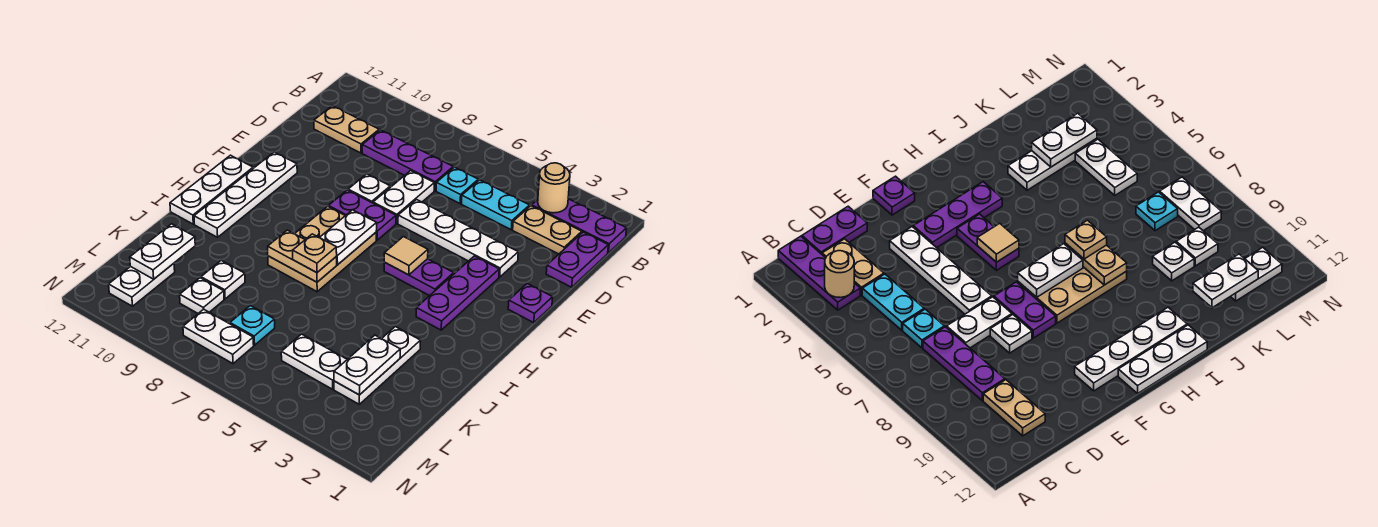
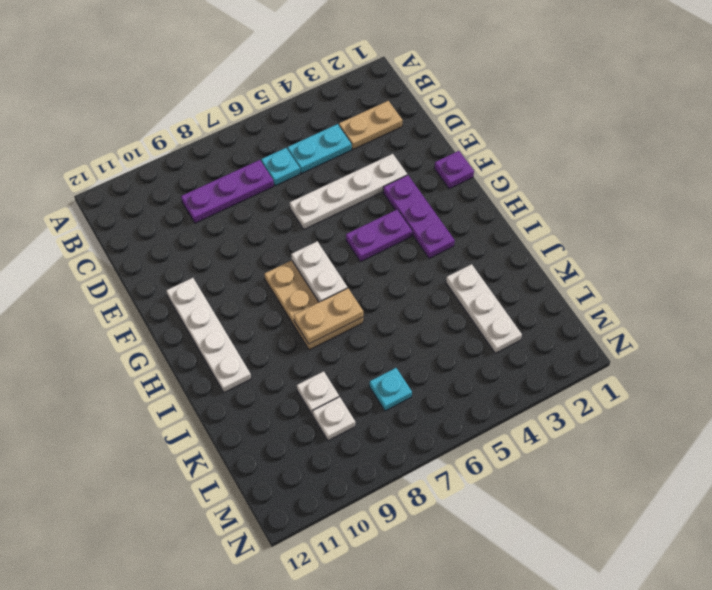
none -> purple 1x3 plate [532,199,626,253]
none -> purple 1x2 plate [546,232,608,287]
none -> tan 1x2 plate [314,106,379,153]
none -> white 1x2 plate [373,171,434,224]

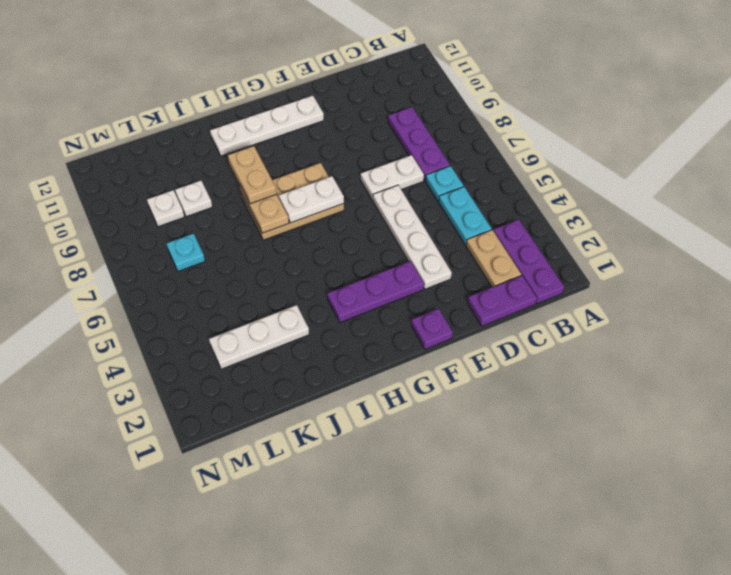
tan 1x2 plate [228,146,277,204] -> tan 1x2 plate moved to [314,106,379,153]
none -> white 1x1 plate [348,174,390,203]
none -> purple 1x2 plate [329,190,396,240]
none -> purple 1x2 plate [384,259,454,296]
none -> white 1x3 plate [170,155,253,224]

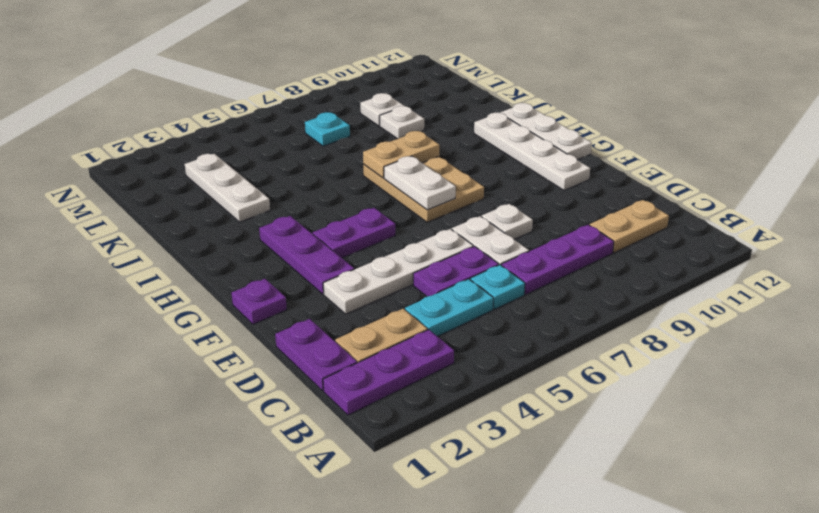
purple 1x2 plate [413,246,499,296] -> purple 1x2 plate moved to [329,190,396,240]
none -> white 1x2 plate [281,334,347,389]
none -> white 1x2 plate [109,263,175,306]
none -> white 1x2 plate [183,309,254,364]
none -> tan 1x1 round brick [538,163,570,213]

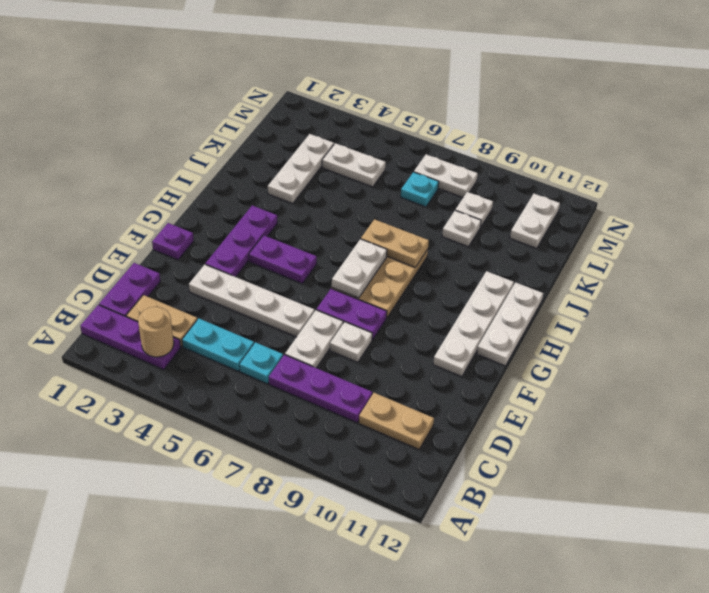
none -> tan 1x1 tile [384,237,428,275]
none -> white 1x2 plate [334,335,400,395]
none -> white 1x2 plate [130,224,195,279]
none -> tan 1x1 plate [293,234,337,273]

